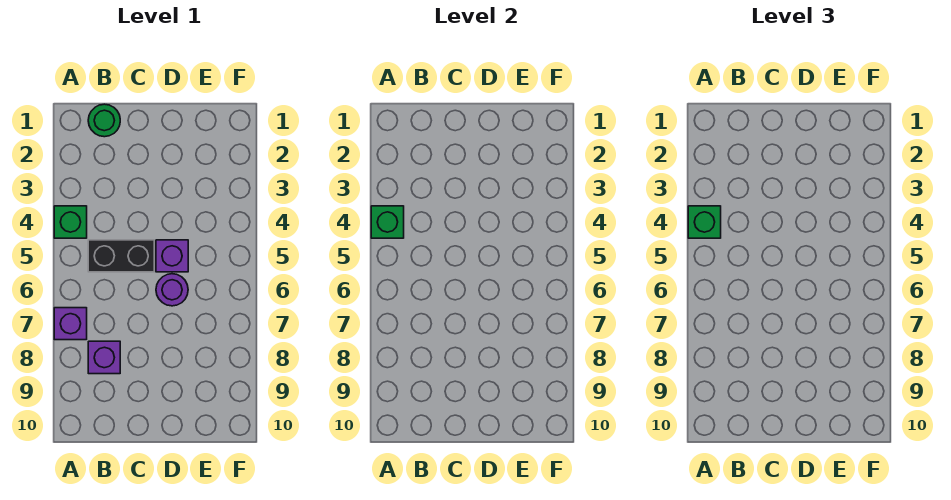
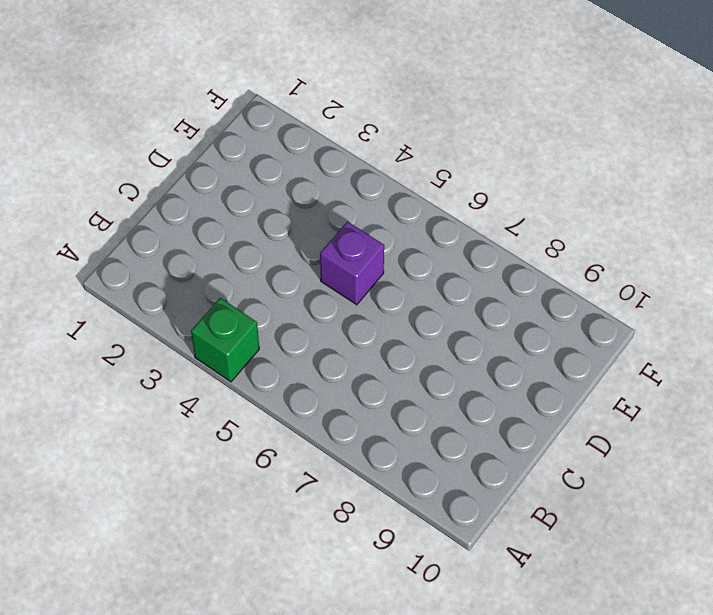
none -> purple 1x1 brick [54,308,87,340]
none -> green 1x1 round brick [88,104,120,137]

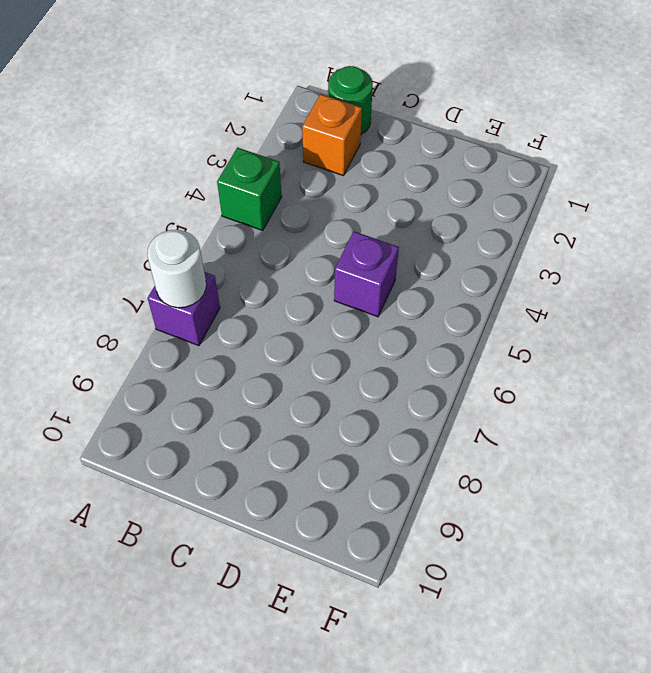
white 1x1 round brick [147,230,206,308] -> none
orange 1x1 brick [302,94,362,176] -> none
none -> black 1x2 brick [88,240,154,272]
none -> purple 1x1 brick [88,341,120,374]

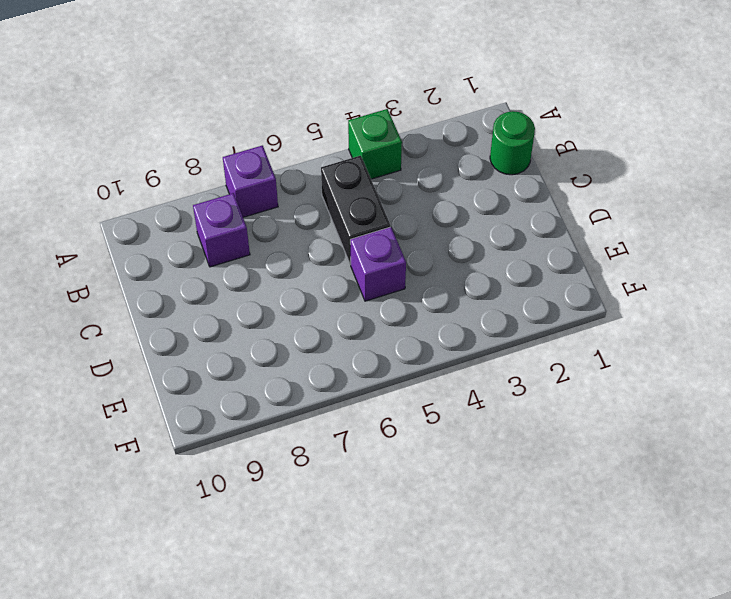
none -> purple 1x1 round brick [156,274,188,306]
none -> green 1x1 brick [371,206,404,238]

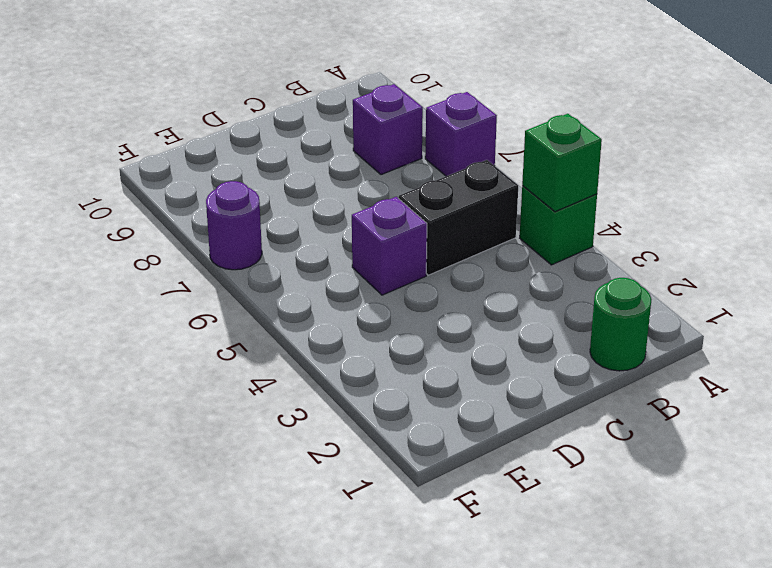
purple 1x1 round brick [206,181,262,270] -> purple 1x1 round brick moved to [156,274,188,306]
none -> green 1x1 brick [688,206,721,238]

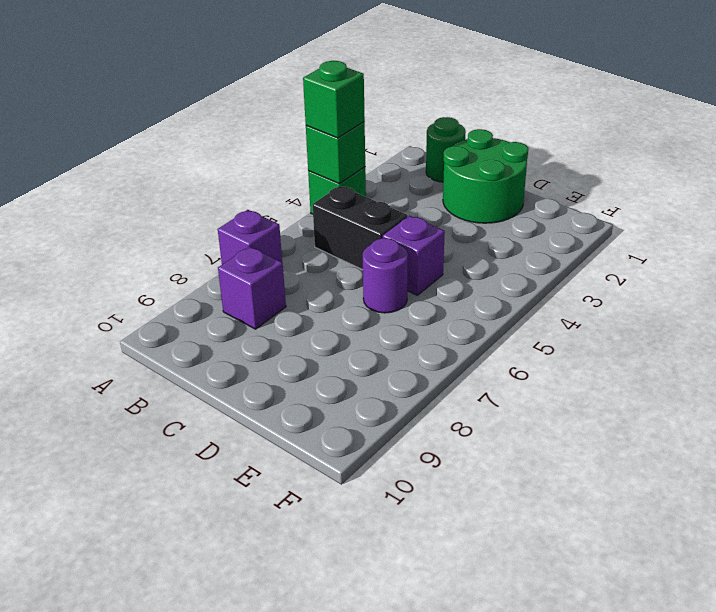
green 2x2 round brick [443,129,528,223] -> none

